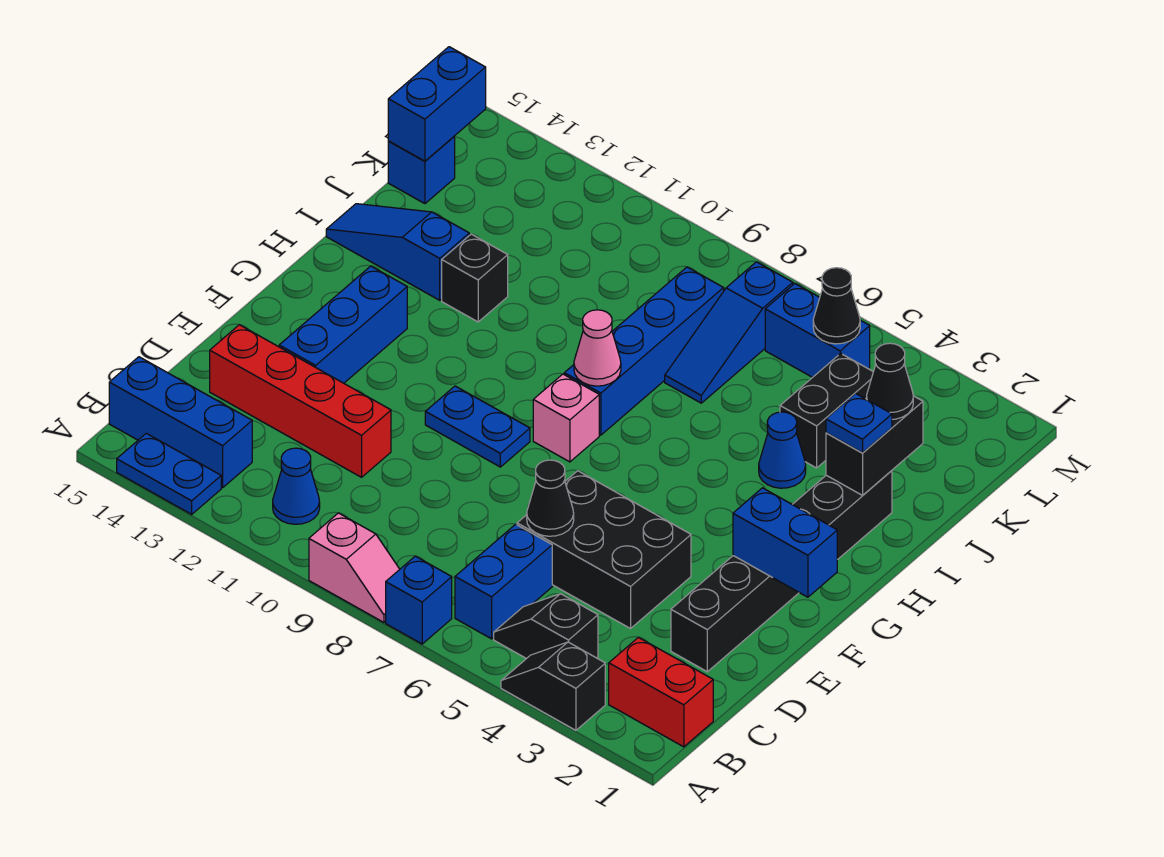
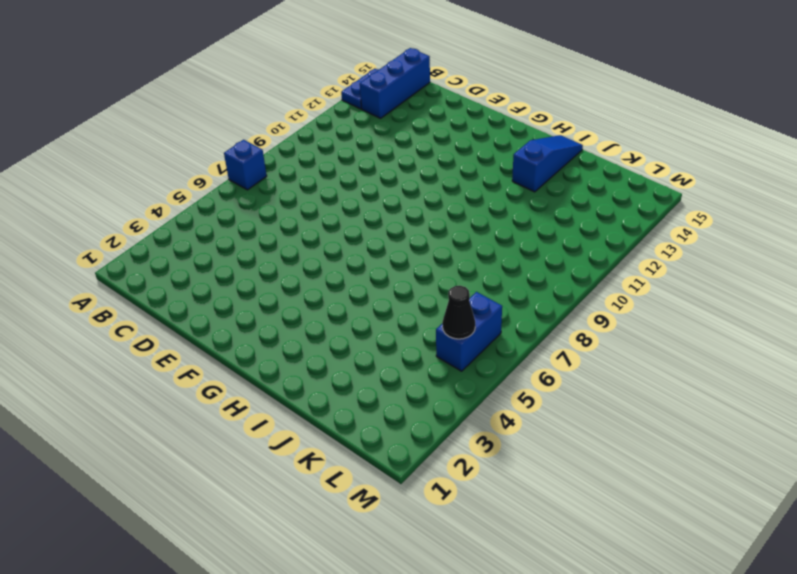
none -> black 1x2 slope [501,642,605,730]
none -> pink 1x2 slope [309,513,400,622]
none -> red 1x2 brick [609,637,713,747]
none -> black 1x2 slope [494,594,598,659]

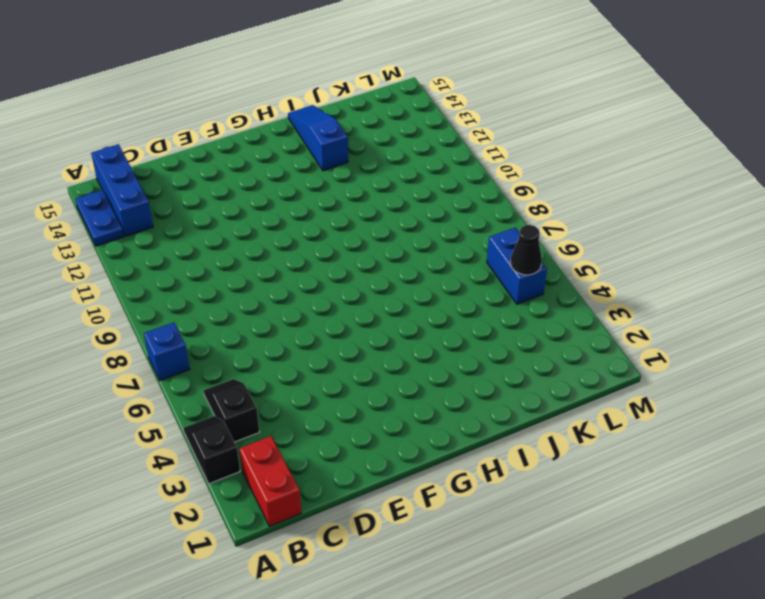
none -> pink 1x2 slope [309,513,400,622]
none -> blue 1x2 brick [455,524,552,639]
none -> blue 1x1 cone [273,448,320,524]
none -> black 1x6 brick [671,471,892,672]

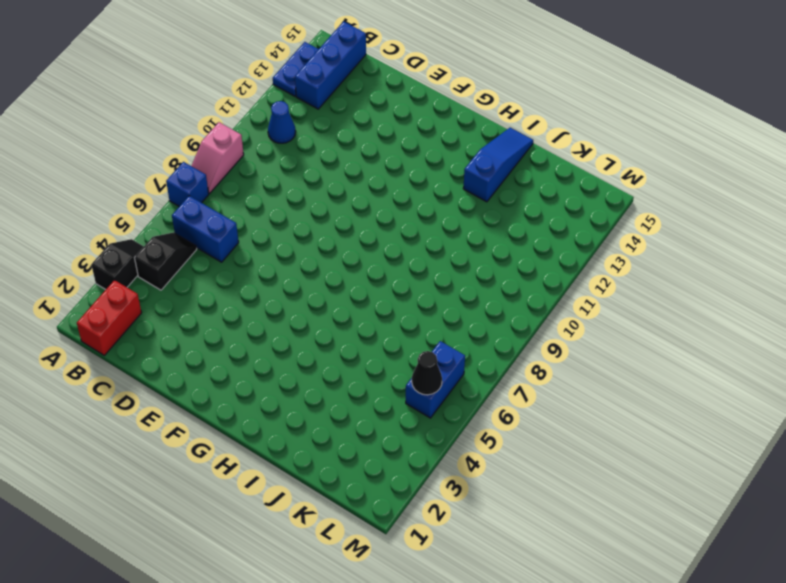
none -> black 1x6 brick [671,471,892,672]
none -> black 2x3 brick [517,471,691,629]
none -> red 1x4 brick [210,325,391,477]
none -> blue 1x3 brick [279,266,407,383]

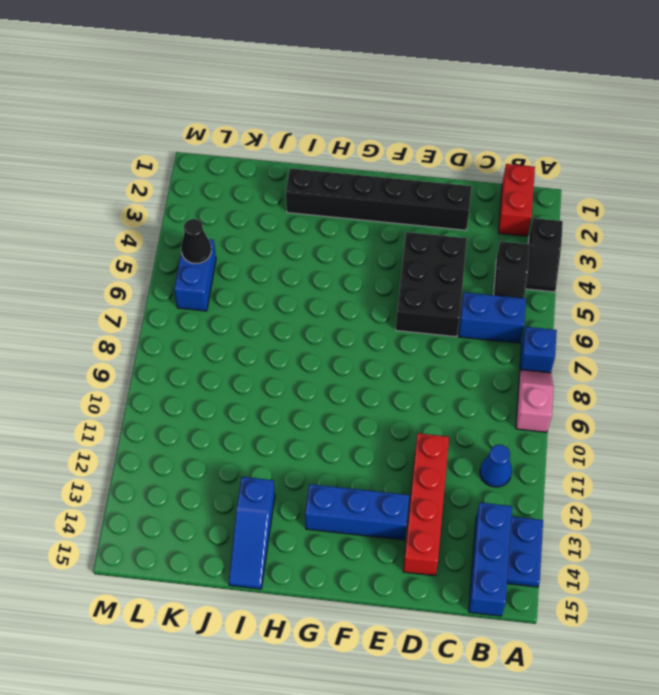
none -> blue 1x2 plate [425,386,530,467]
none -> pink 1x1 brick [533,374,599,462]
none -> blue 1x4 brick [564,267,724,435]
none -> blue 1x1 cone [759,412,806,488]

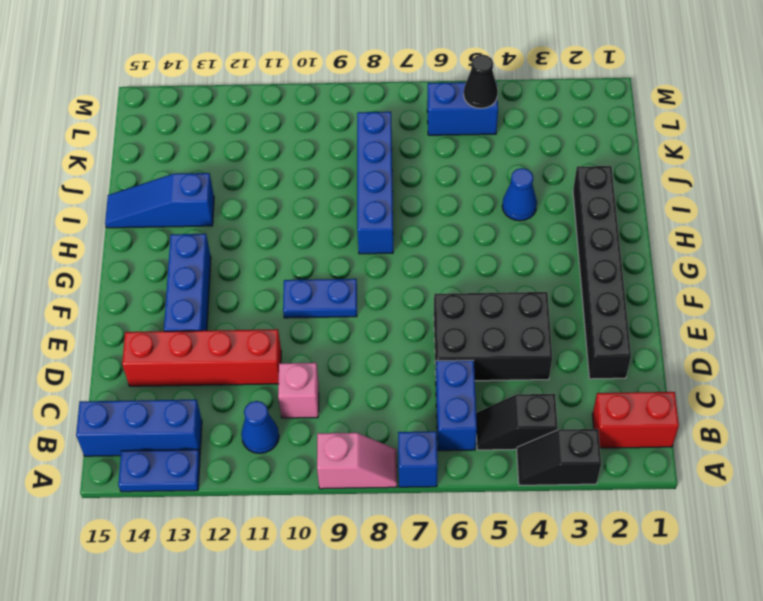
pink 1x1 brick [278,363,319,418] -> pink 1x1 brick moved to [533,374,599,462]
none -> black 1x1 brick [442,234,508,322]
none -> black 1x2 brick [780,353,873,468]
none -> blue 1x3 slope [665,262,793,403]
none -> blue 1x1 brick [388,137,455,204]

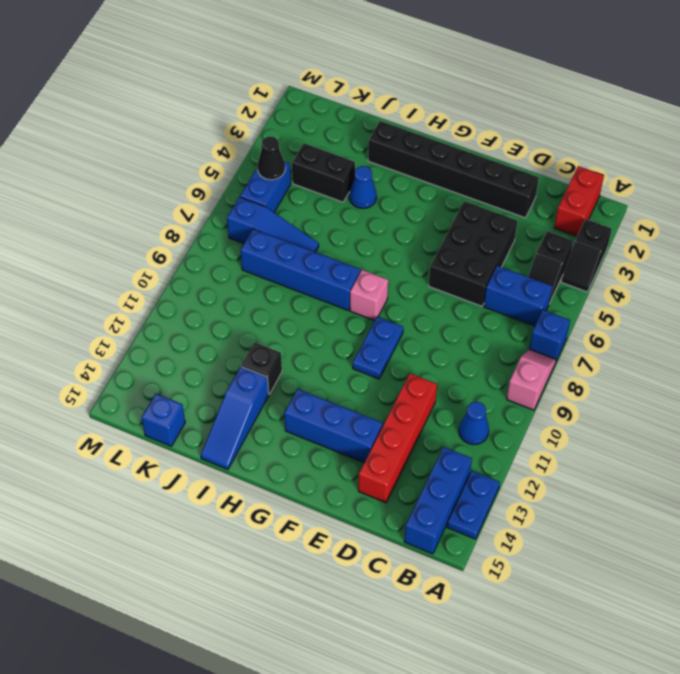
none -> black 1x1 cone [527,460,574,536]
none -> blue 1x2 brick [733,488,837,597]
none -> pink 1x1 cone [574,310,621,386]
none -> black 1x2 brick [826,396,923,495]

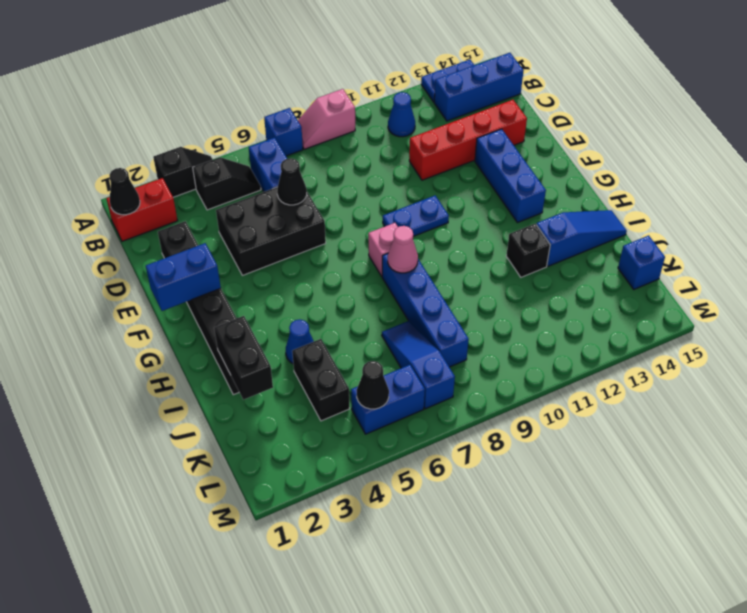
black 1x1 cone [109,168,140,215] -> black 1x1 cone moved to [867,343,913,419]
none -> blue 1x2 brick [388,47,486,161]
none -> blue 1x1 plate [826,394,892,453]

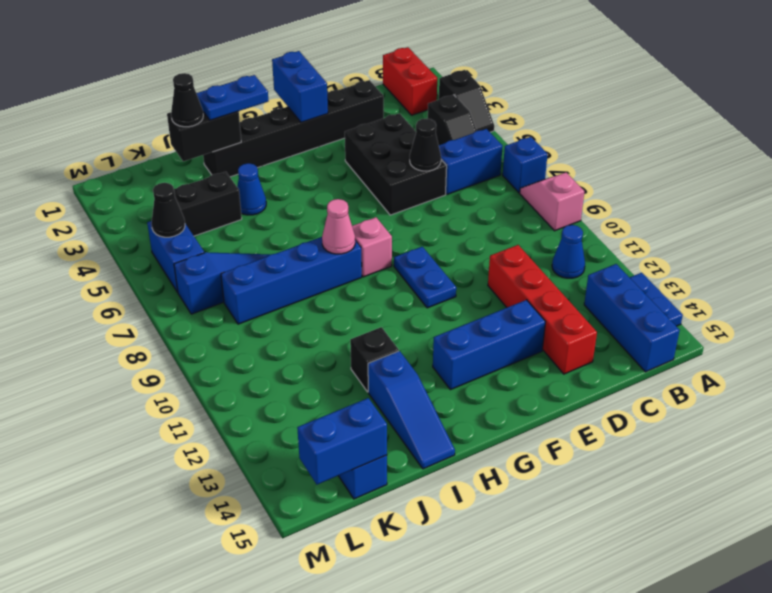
blue 1x2 plate [196,75,268,120] -> blue 1x1 plate [826,394,892,453]

